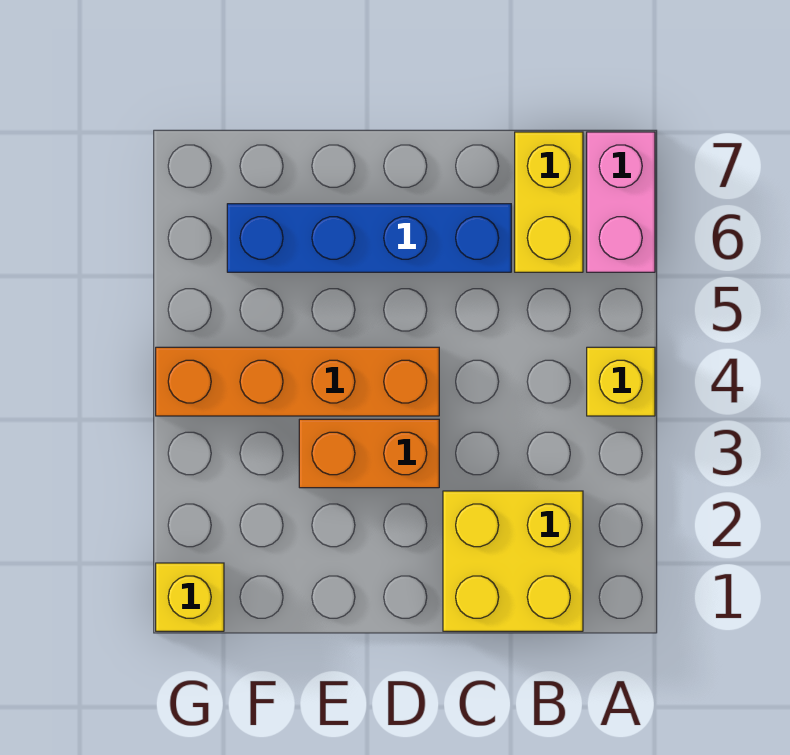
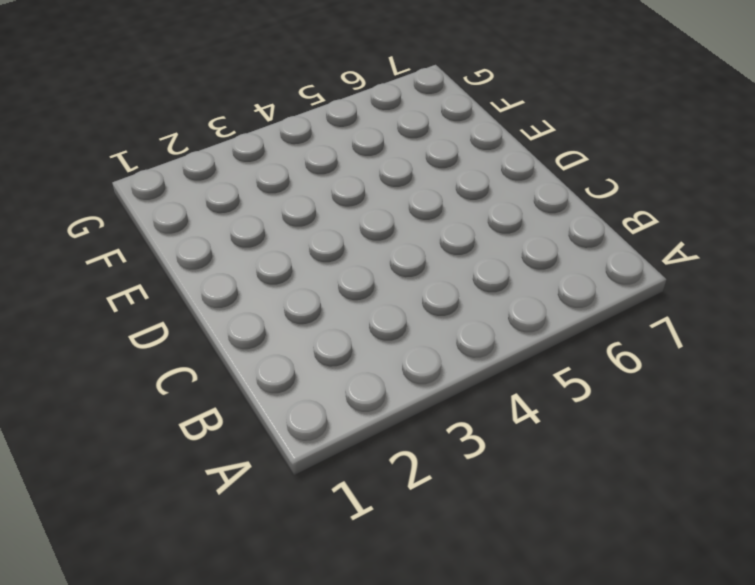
none -> yellow 1x1 brick [587,347,655,416]
none -> pink 1x2 brick [587,132,655,272]

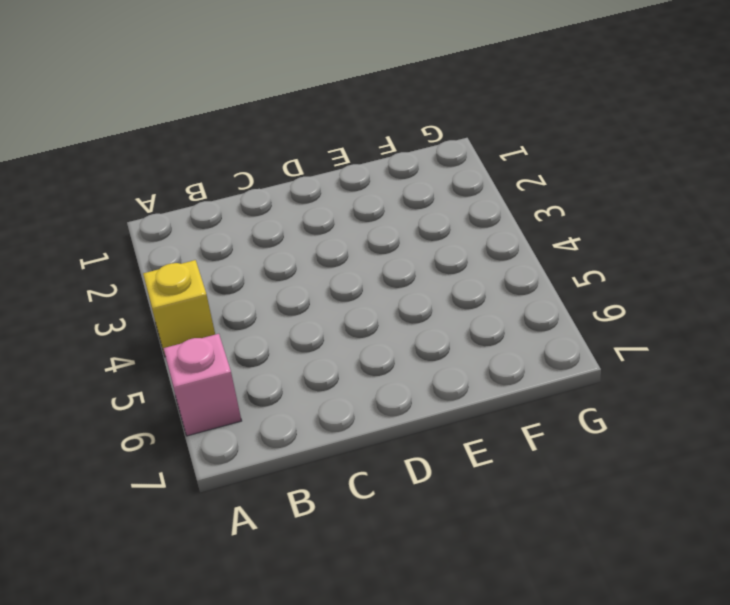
pink 1x1 brick [164,334,242,436] -> pink 1x2 brick [587,132,655,272]
none -> yellow 2x2 brick [443,491,583,631]
none -> yellow 1x2 brick [515,132,583,272]

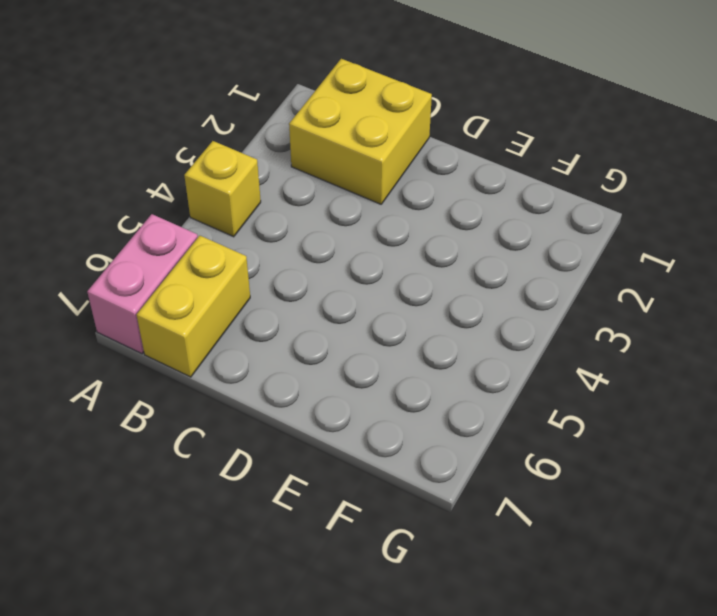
none -> blue 1x4 brick [227,204,511,272]
none -> orange 1x2 brick [299,419,439,488]

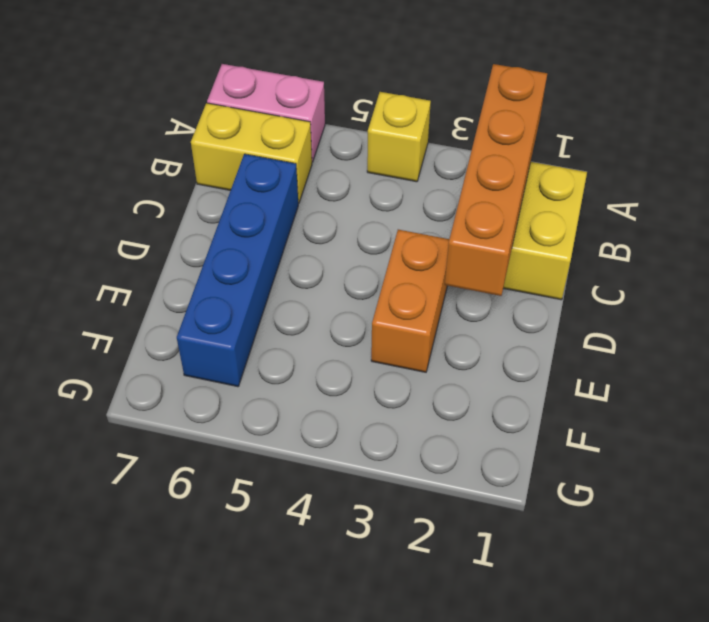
orange 1x4 brick [445,64,547,296] -> orange 1x4 brick moved to [156,347,439,416]
none -> yellow 1x1 brick [156,563,224,631]

